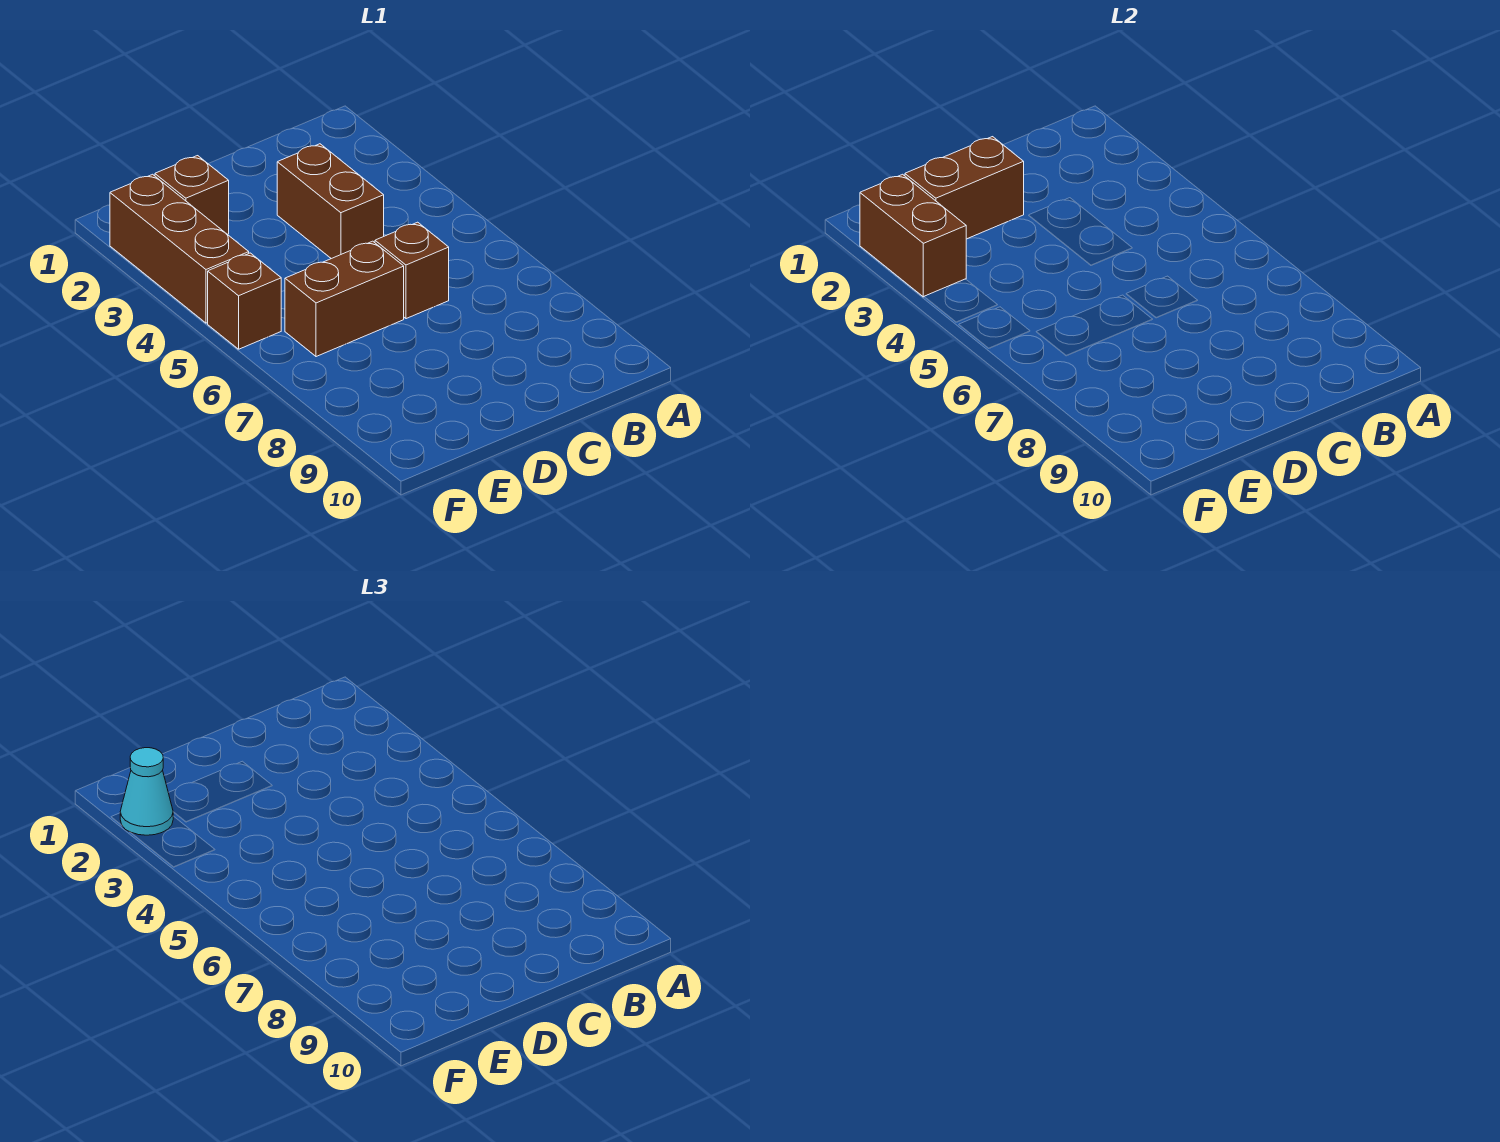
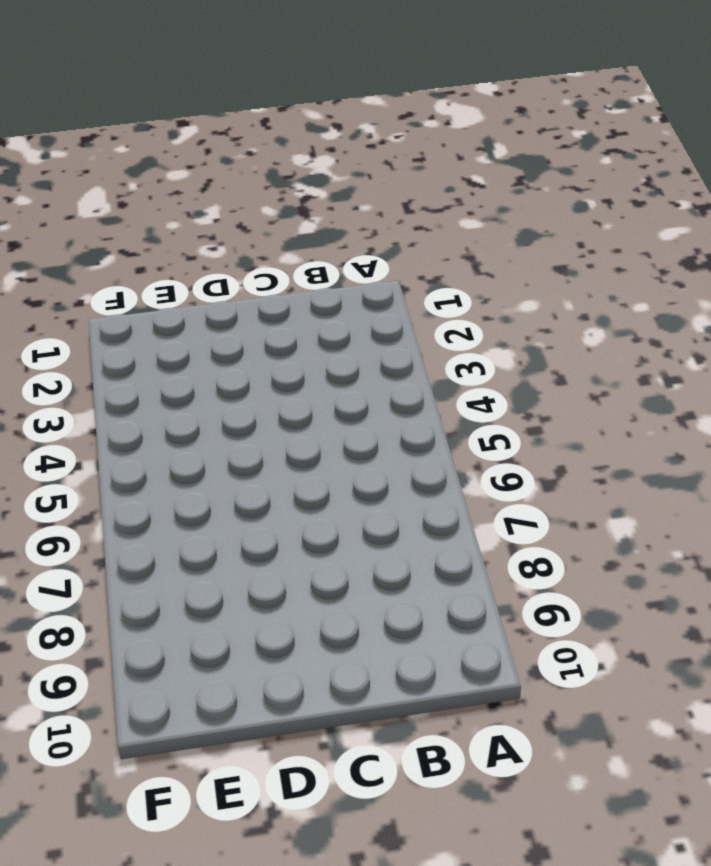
none -> brown 1x2 brick [277,144,384,259]
none -> brown 1x1 brick [375,222,449,319]

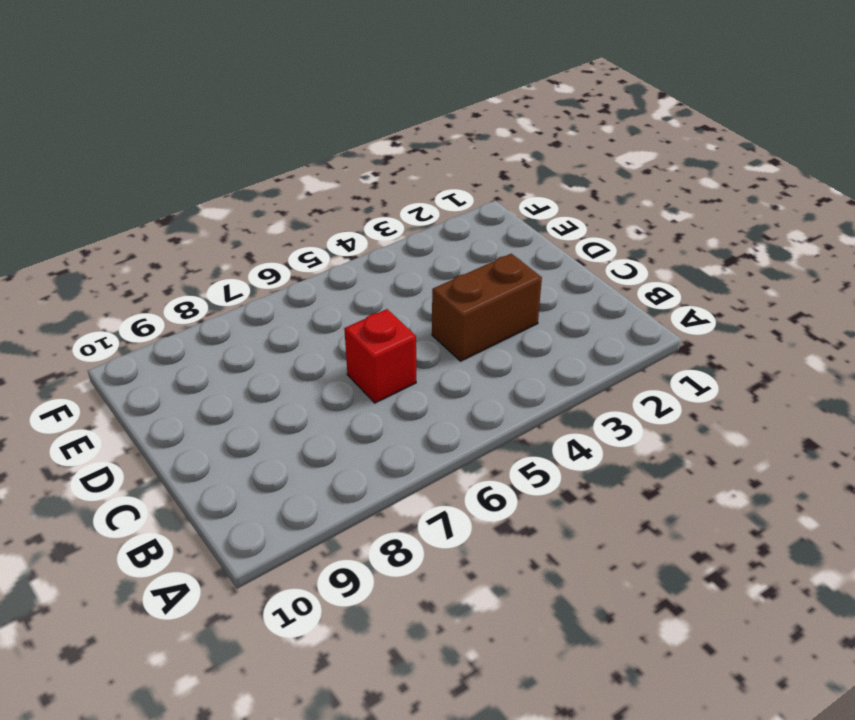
red 1x1 brick [344,309,416,403] -> brown 1x1 brick [375,222,449,319]
none -> brown 1x2 brick [285,241,404,357]
none -> brown 1x1 brick [155,156,229,234]

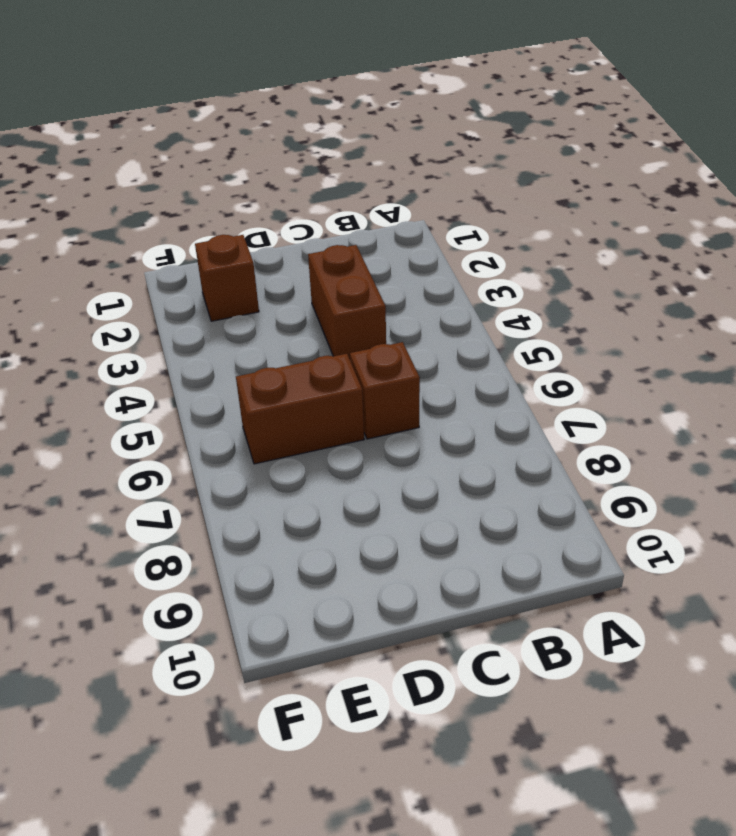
none -> brown 1x3 brick [110,174,249,323]
none -> brown 1x1 brick [208,253,281,349]

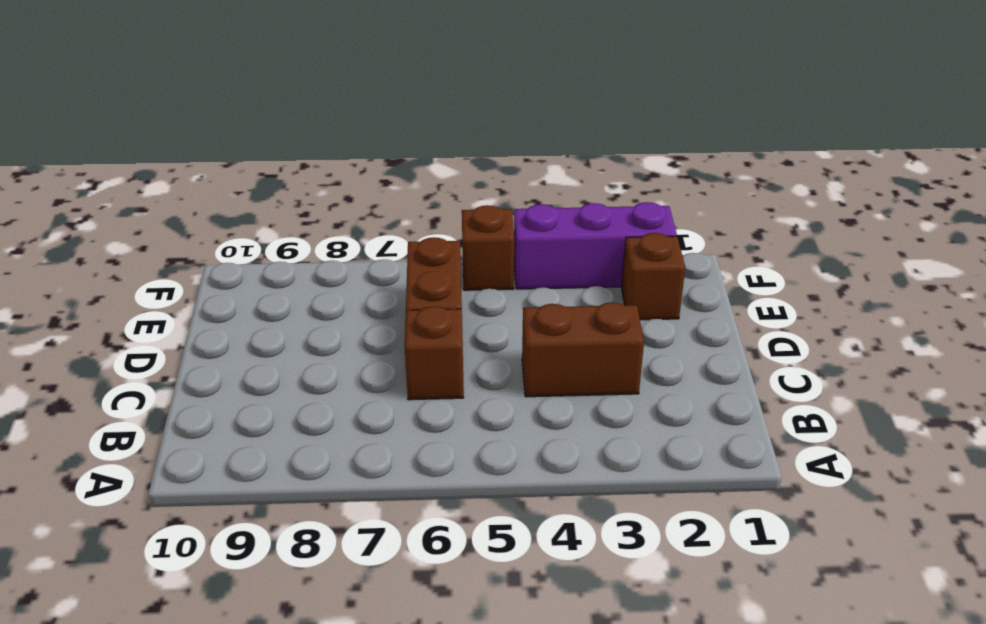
purple 1x3 brick [514,202,677,289] -> brown 1x3 brick [110,174,249,323]
none -> brown 1x2 brick [905,137,1024,239]
none -> brown 1x2 brick [860,174,966,297]

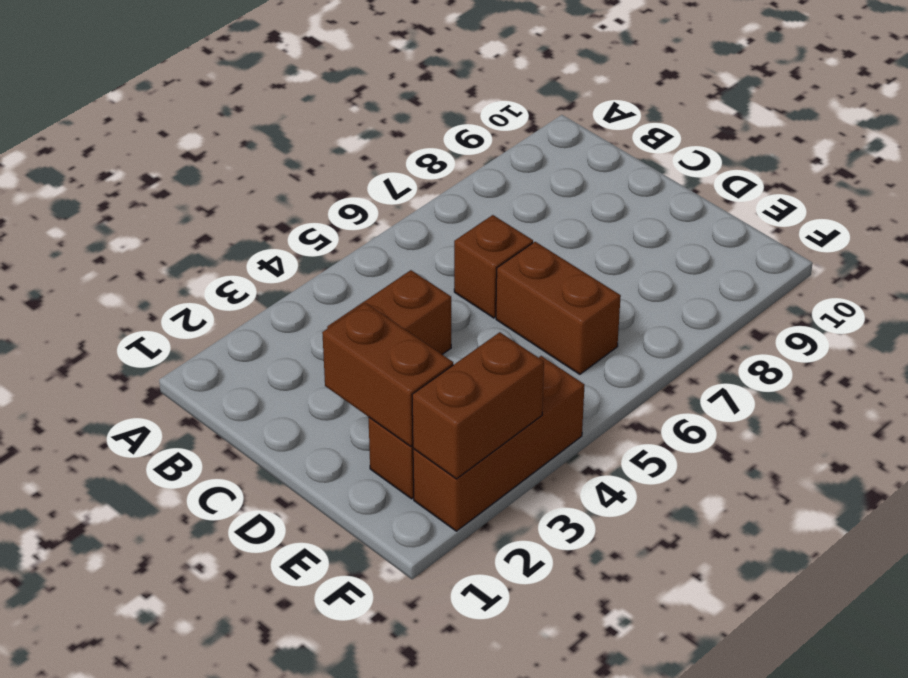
none -> brown 1x1 brick [208,253,281,349]
none -> cyan 1x1 cone [120,748,173,835]

